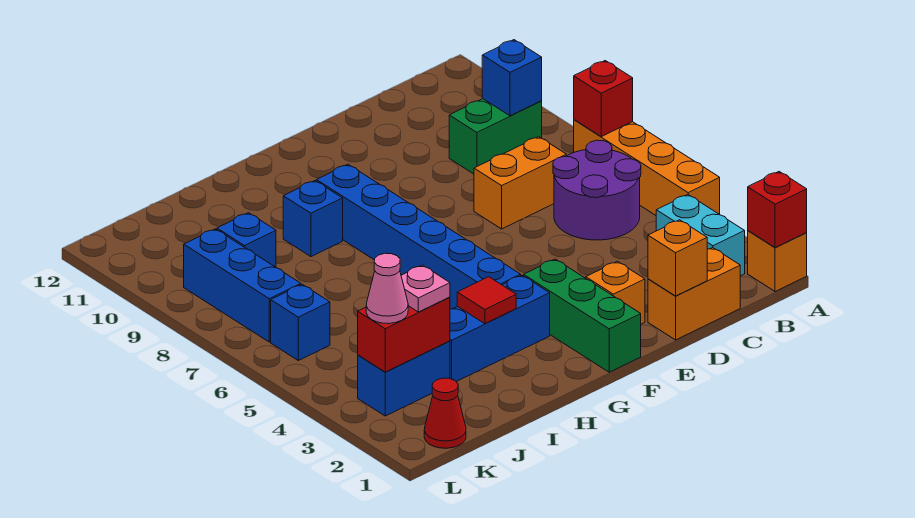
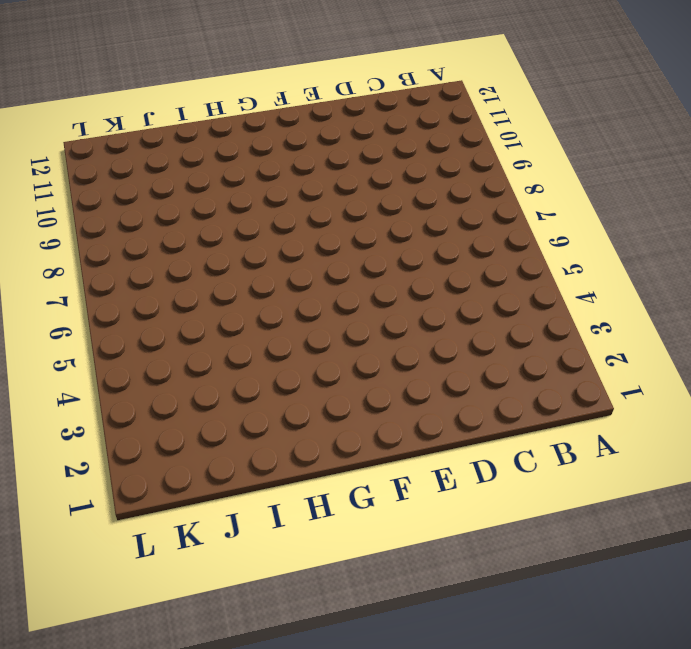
none -> orange 1x1 brick [748,231,807,292]
none -> orange 1x4 brick [574,120,720,215]
none -> cyan 1x2 brick [656,195,745,276]

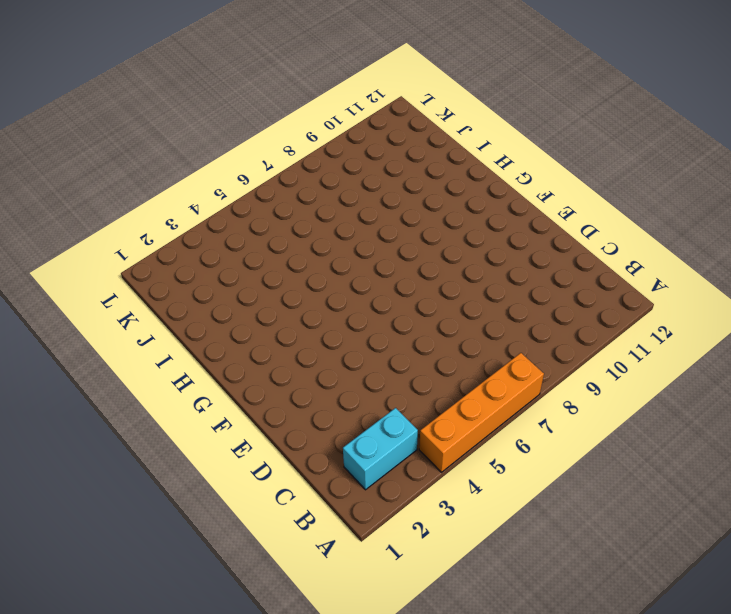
none -> orange 1x1 brick [748,231,807,292]
none -> purple 2x2 round brick [553,140,641,240]
none -> green 1x2 brick [449,99,542,174]

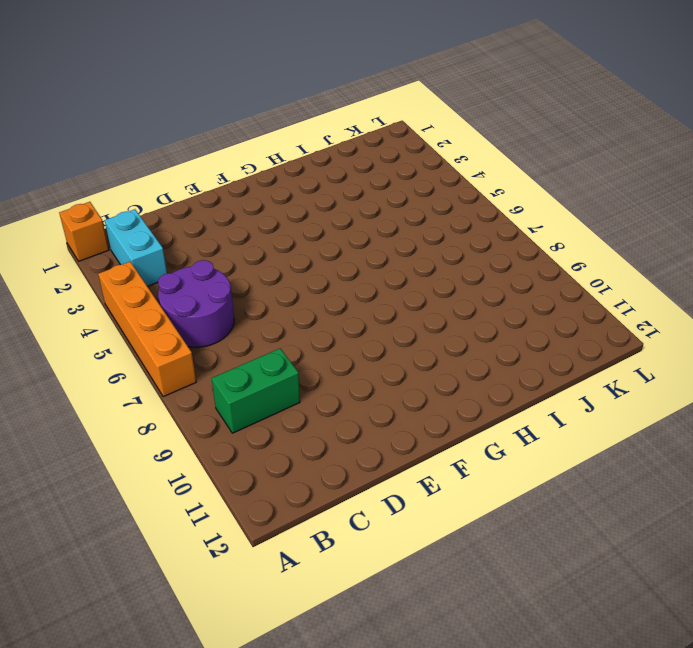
none -> orange 1x2 brick [648,248,740,340]
none -> orange 1x2 brick [474,137,566,229]
none -> orange 1x1 brick [586,261,645,324]

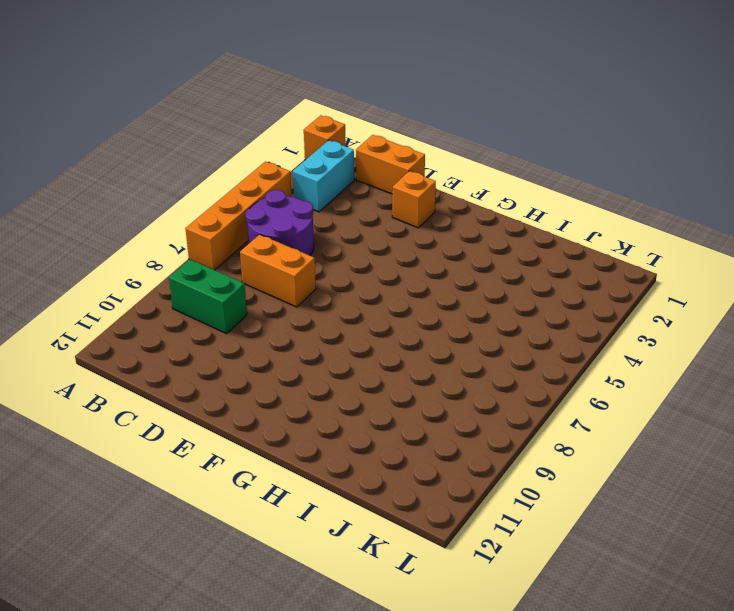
none -> green 1x3 brick [524,259,641,372]
none -> blue 1x3 brick [450,275,550,382]
none -> blue 1x6 brick [317,164,521,309]

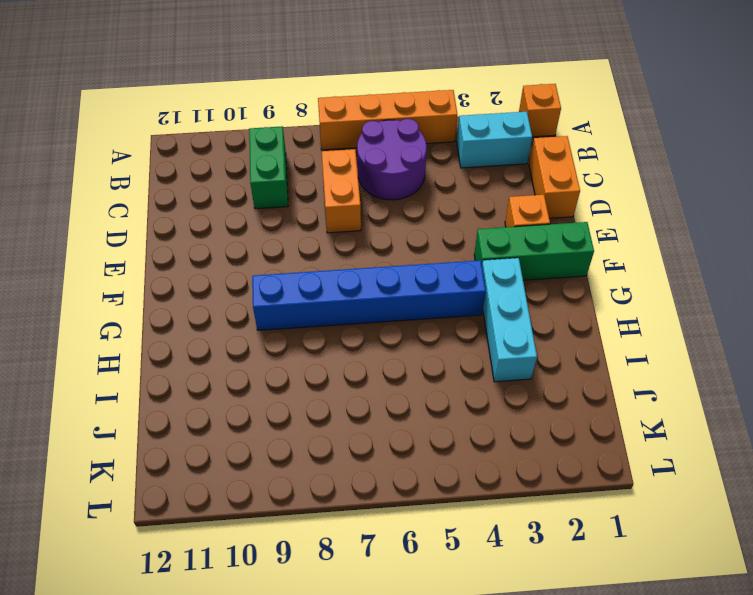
cyan 1x3 brick [482,258,537,382] -> blue 1x3 brick [450,275,550,382]
none -> blue 1x1 brick [283,181,343,257]
none -> blue 1x2 brick [358,341,450,416]
none -> blue 1x1 brick [217,213,276,267]

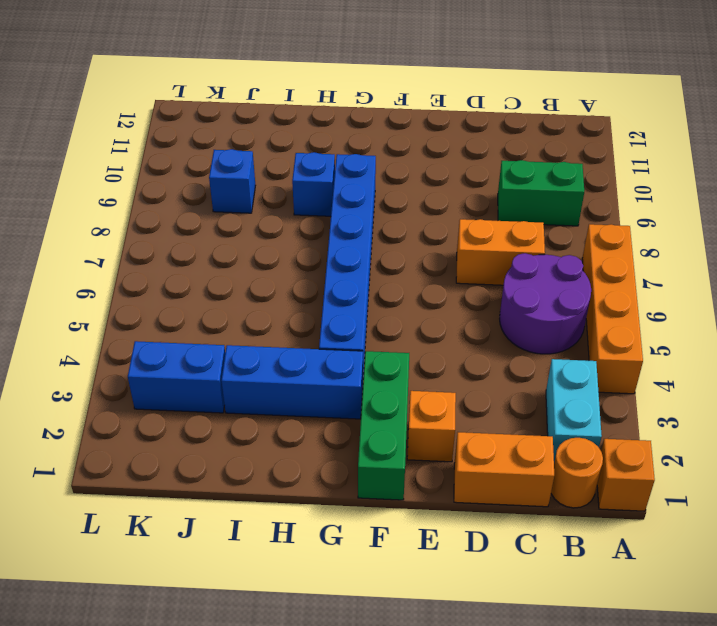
orange 1x1 round brick [551,438,603,508] -> none
none -> red 1x1 cone [424,378,466,448]
none -> blue 1x1 brick [271,284,330,360]
none -> blue 1x3 brick [184,229,301,342]

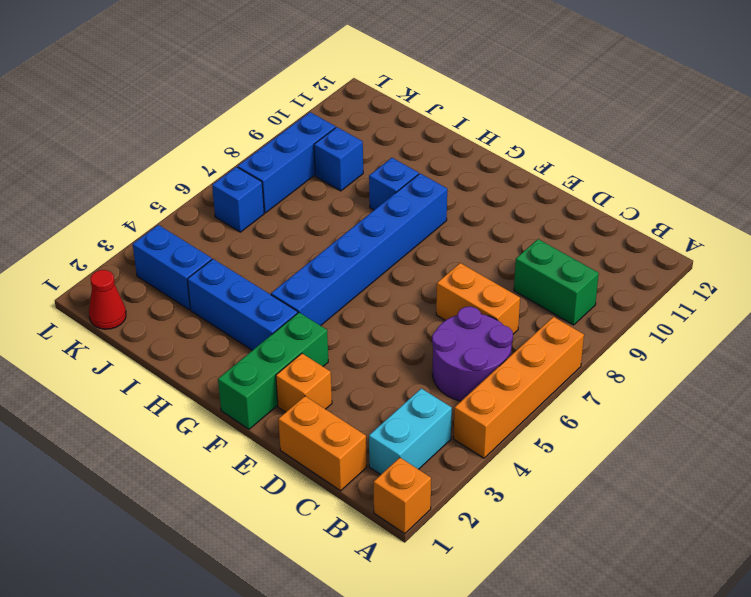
none -> red 1x1 brick [748,172,807,248]
none -> red 1x1 brick [574,61,633,137]
none -> blue 1x1 brick [482,40,542,116]

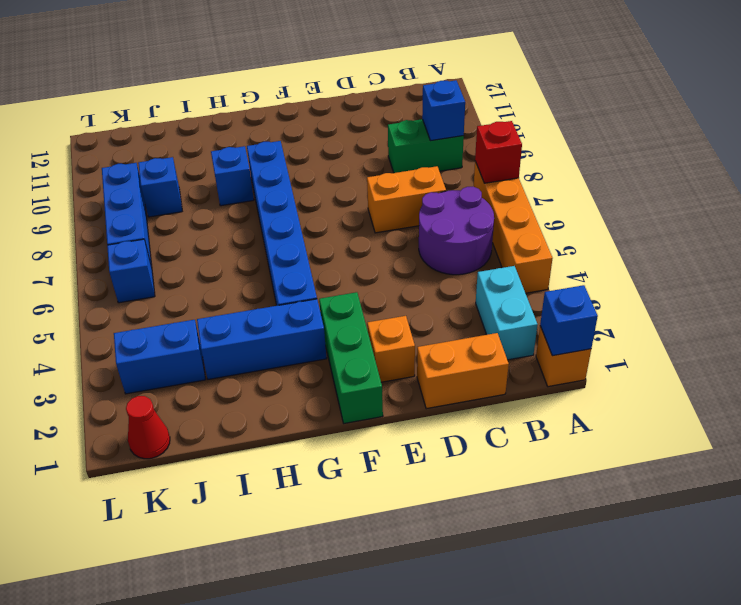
blue 1x1 brick [540,285,598,356] -> red 1x1 brick [748,172,807,248]
none -> orange 1x1 brick [648,220,707,296]
none -> red 1x1 tile [457,277,516,324]
none -> red 1x2 brick [358,297,450,372]

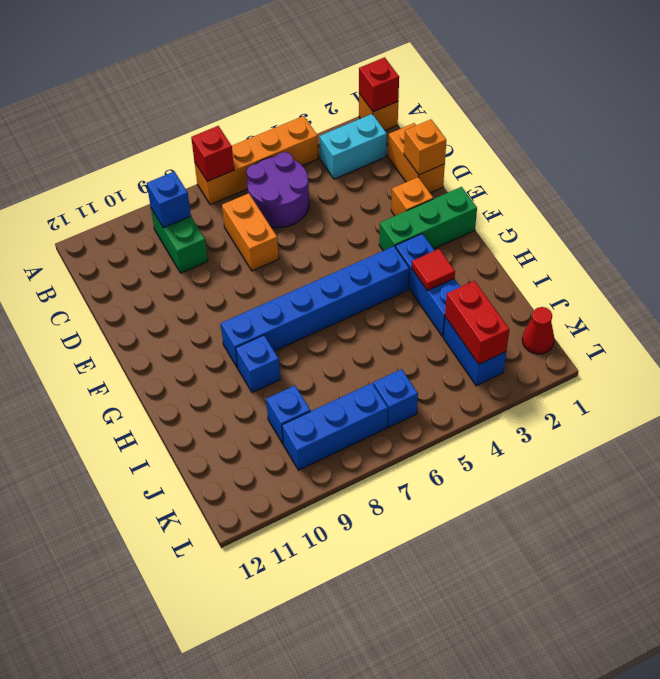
none -> pink 1x1 plate [401,265,450,312]
none -> pink 1x1 cone [366,253,408,324]

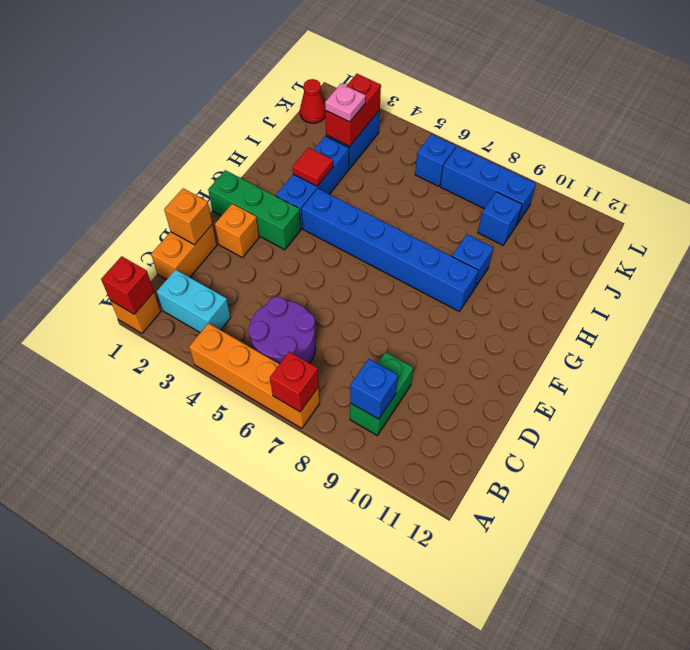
none -> orange 1x2 brick [474,137,566,229]
none -> pink 1x1 cone [366,253,408,324]

